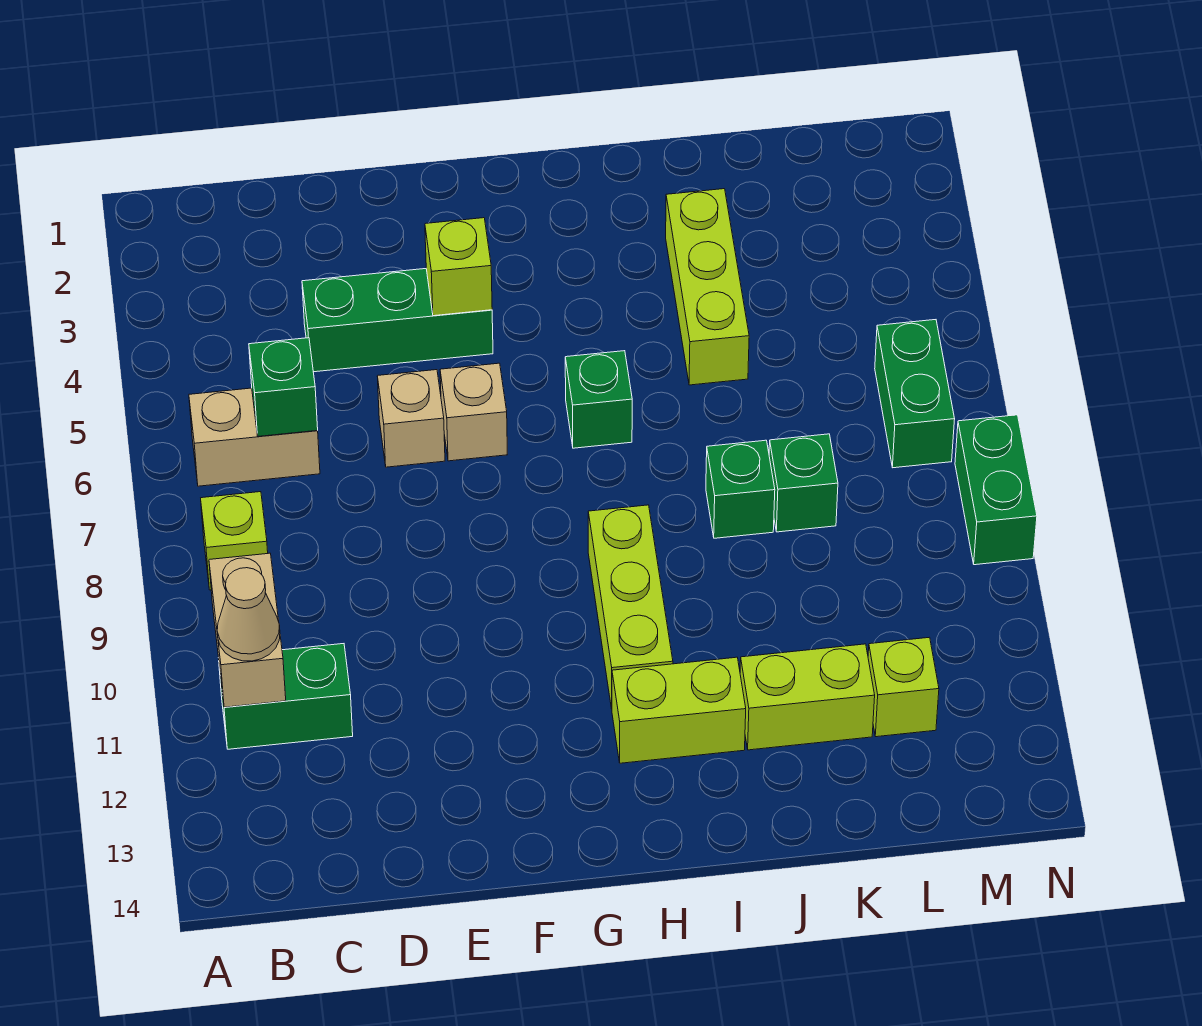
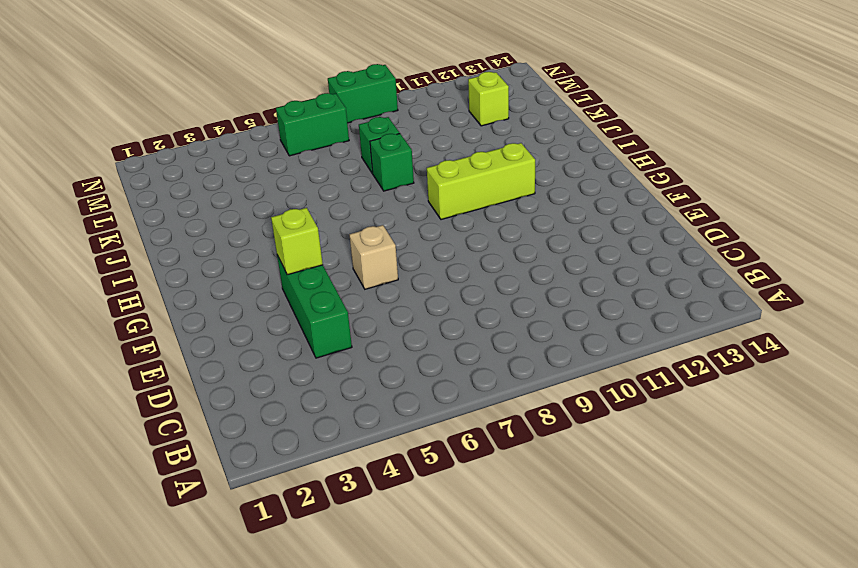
none -> tan 1x2 brick [189,388,320,486]
none -> lime 1x1 brick [201,492,268,590]
none -> green 1x2 brick [219,644,353,749]

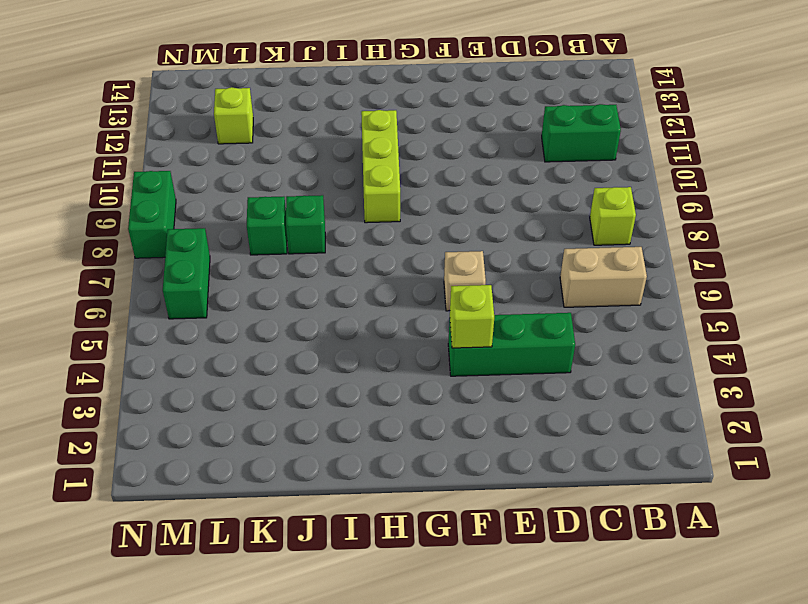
none -> tan 1x1 brick [377,370,445,467]
none -> green 1x1 brick [565,351,632,448]
none -> lime 1x2 brick [612,657,746,763]

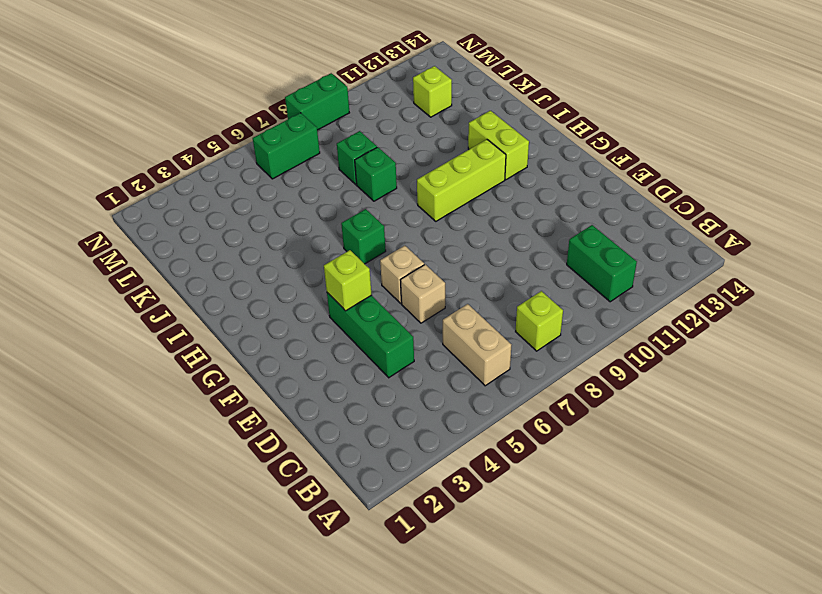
none -> lime 1x3 brick [666,189,749,385]
none -> lime 1x2 brick [740,644,875,750]
none -> tan 1x2 brick [209,553,286,707]

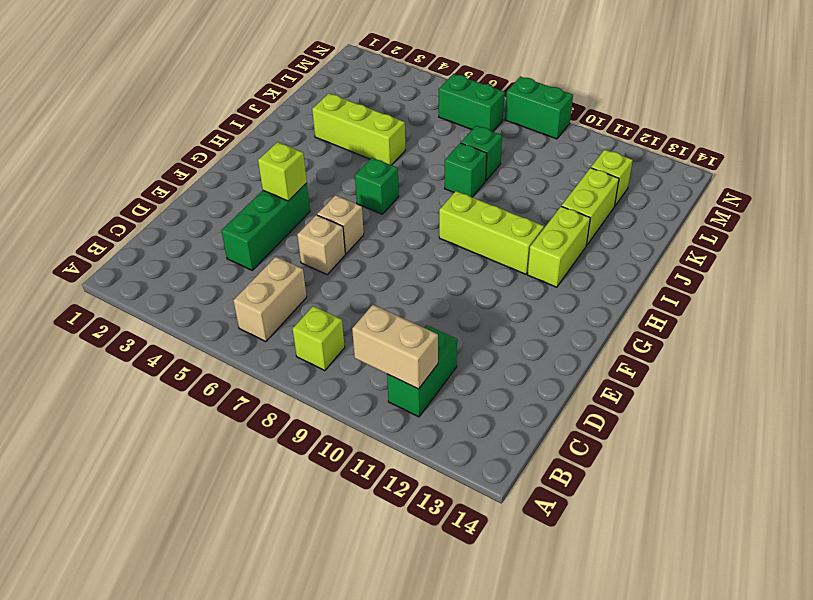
none -> green 1x1 brick [249,338,318,436]
none -> tan 1x1 cone [217,568,280,661]

